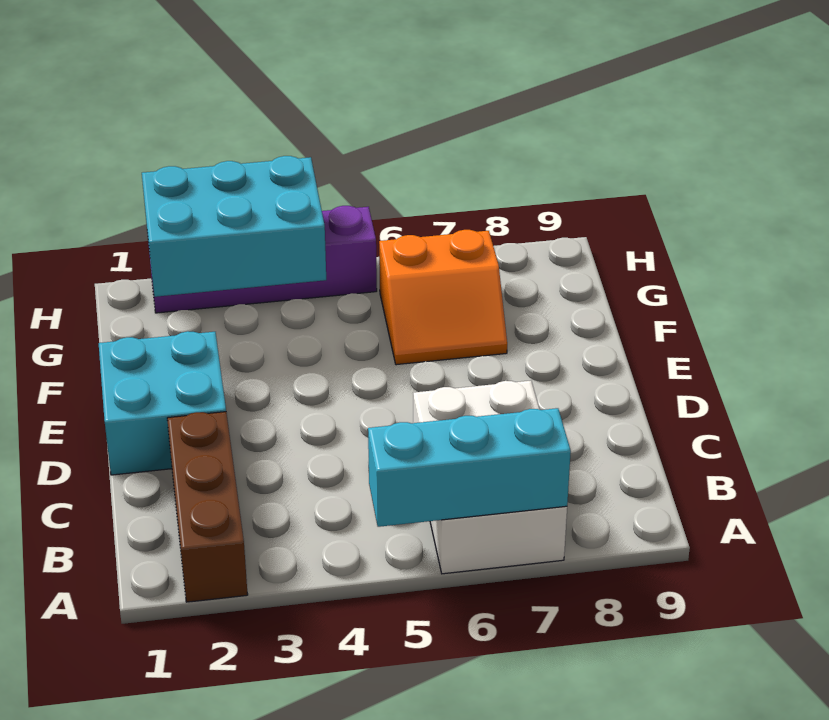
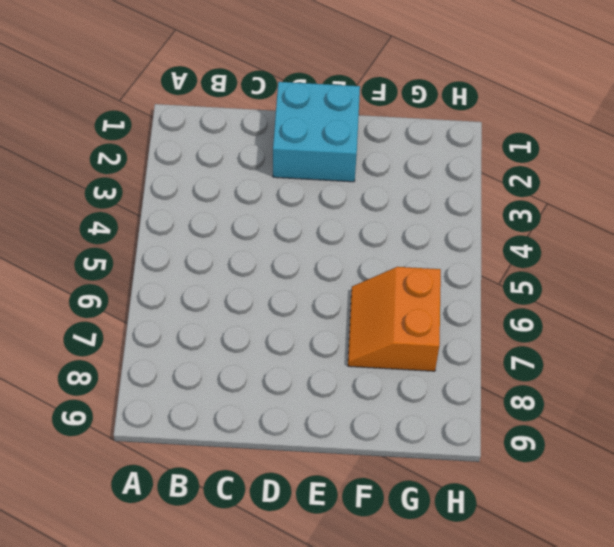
none -> brown 1x3 brick [167,412,248,602]
none -> white 2x3 brick [413,381,567,574]

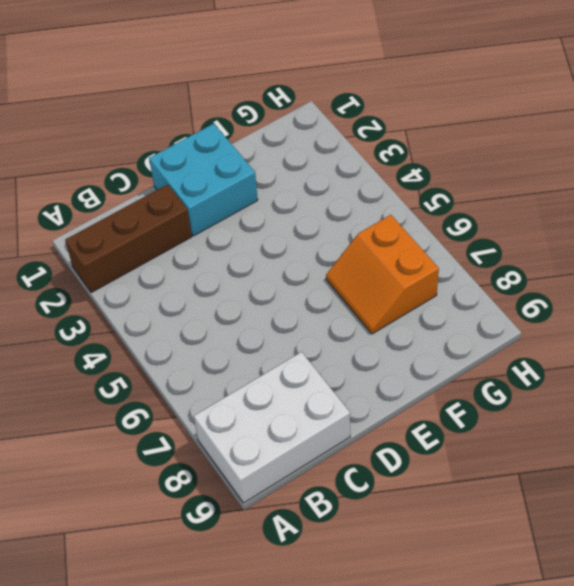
white 2x3 brick [194,352,350,503] -> white 2x3 brick moved to [413,381,567,574]
none -> purple 1x4 brick [148,206,377,313]
none -> cyan 1x3 brick [368,408,571,527]

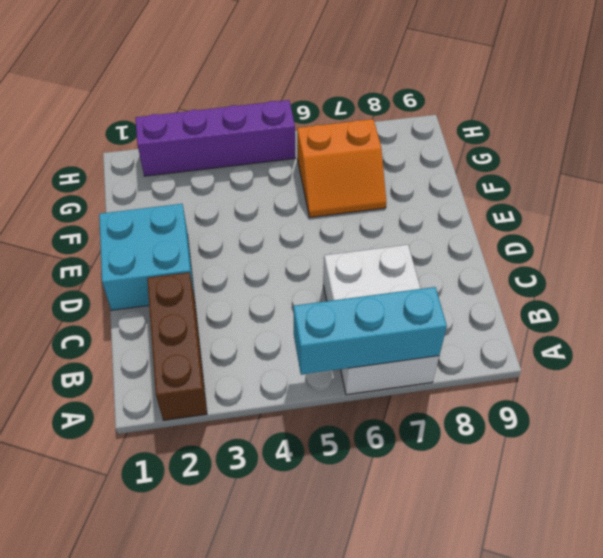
none -> cyan 2x3 brick [142,156,326,297]

